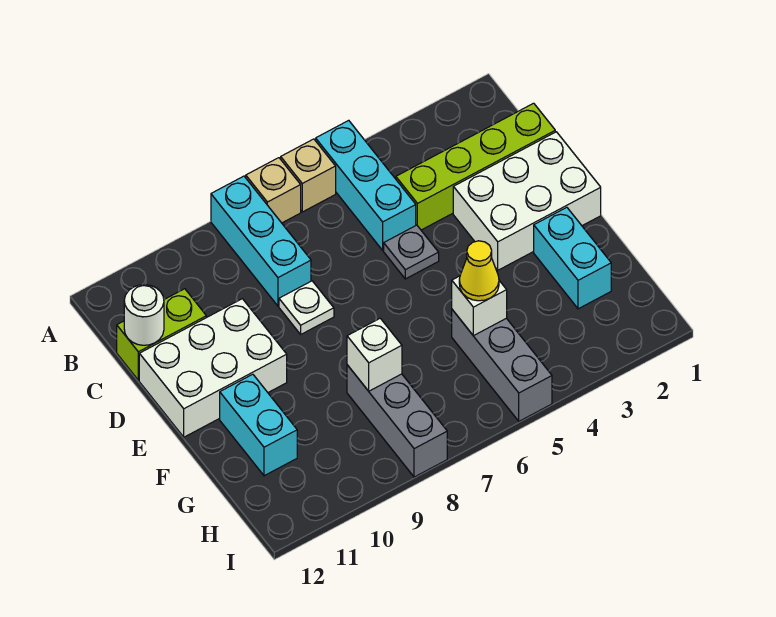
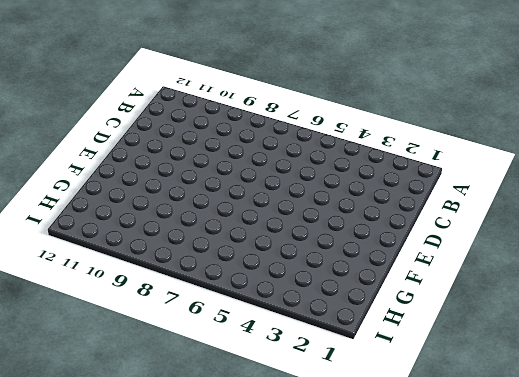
none -> cyan 1x3 brick [316,120,416,250]
none -> tan 1x1 brick [281,139,336,212]
none -> tan 1x1 brick [246,158,301,223]

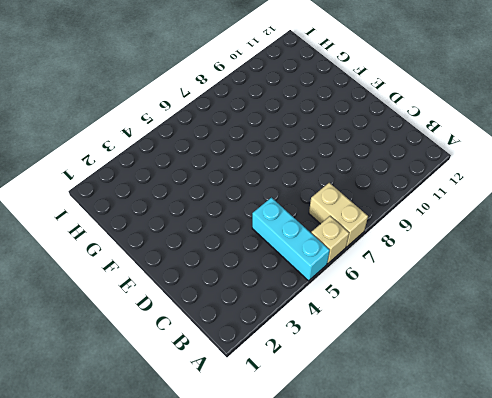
tan 1x2 brick [309,183,368,247] -> tan 1x1 brick [246,158,301,223]
none -> cyan 1x3 brick [211,176,311,306]
none -> lime 1x4 brick [396,103,555,230]
none -> lime 1x2 brick [117,289,206,380]

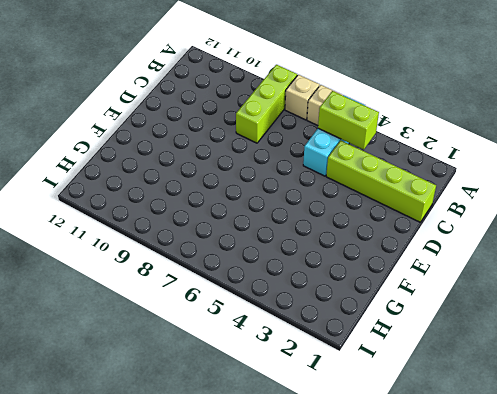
lime 1x3 brick [236,65,297,143] -> cyan 1x3 brick [211,176,311,306]
lime 1x2 brick [318,91,379,150] -> lime 1x2 brick moved to [117,289,206,380]
none -> white 2x3 brick [453,132,601,270]
none -> grey 1x1 plate [384,225,439,279]
none -> white 1x1 plate [279,281,334,334]

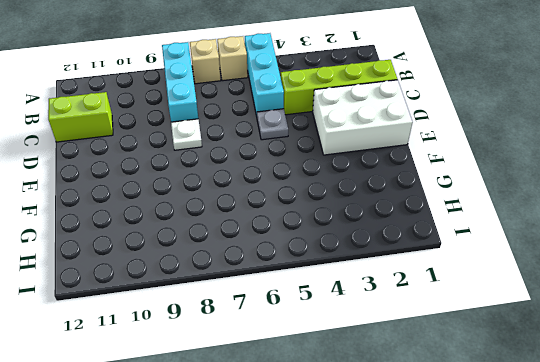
none -> white 2x3 brick [139,299,287,437]
none -> cyan 1x2 brick [534,207,611,309]
none -> cyan 1x2 brick [220,374,297,476]

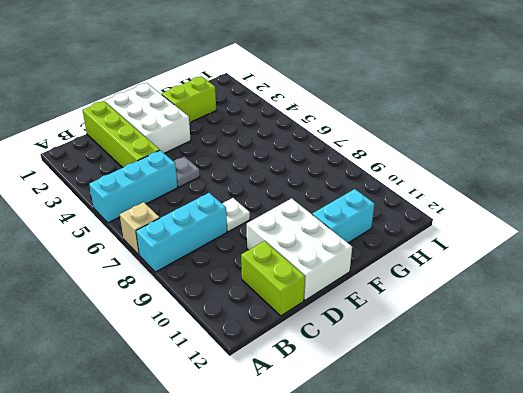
lime 1x2 brick [162,76,216,123] -> cyan 1x2 brick [534,207,611,309]
none -> tan 1x1 brick [281,139,336,212]
none -> grey 1x3 brick [452,310,552,421]
none -> grey 1x3 brick [347,365,447,477]

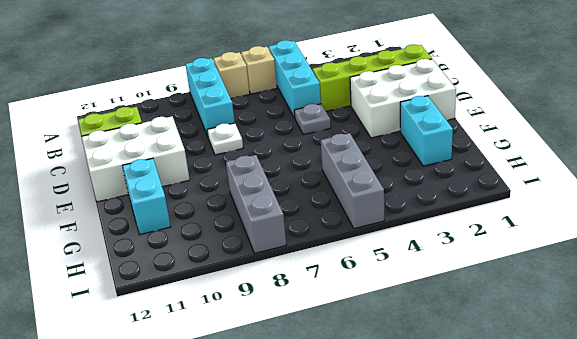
none -> white 1x1 round brick [124,285,164,345]
none -> white 1x1 brick [452,276,507,336]
none -> white 1x1 brick [347,318,402,391]

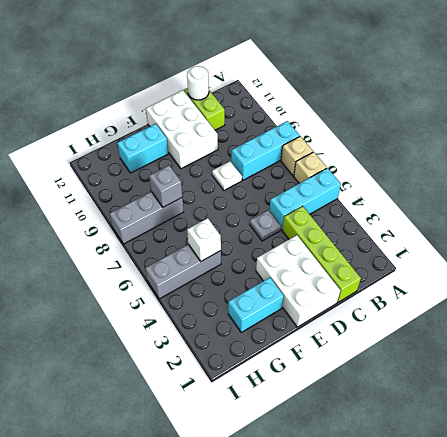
grey 1x1 brick [149,166,182,207] -> white 1x1 brick [347,318,402,391]
none -> yellow 1x1 cone [459,241,499,301]

